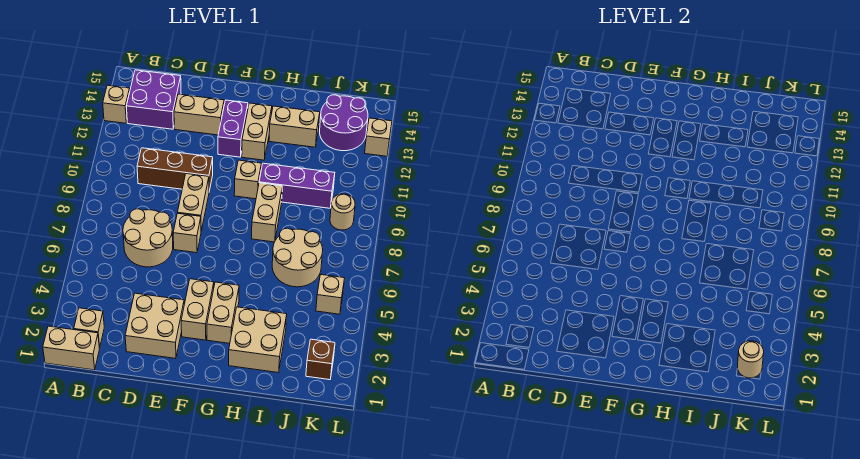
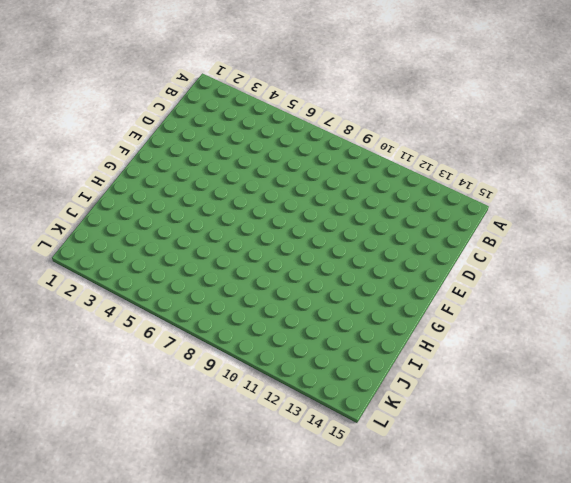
none -> tan 1x2 brick [43,326,99,370]
none -> tan 1x1 brick [103,85,130,123]
none -> tan 1x1 brick [74,308,104,348]

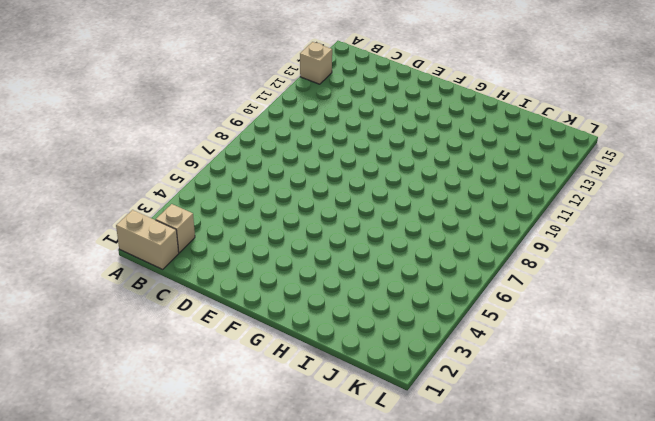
none -> purple 2x2 brick [126,70,181,129]
none -> tan 2x2 round brick [123,209,173,267]
none -> brown 1x3 brick [137,148,213,191]

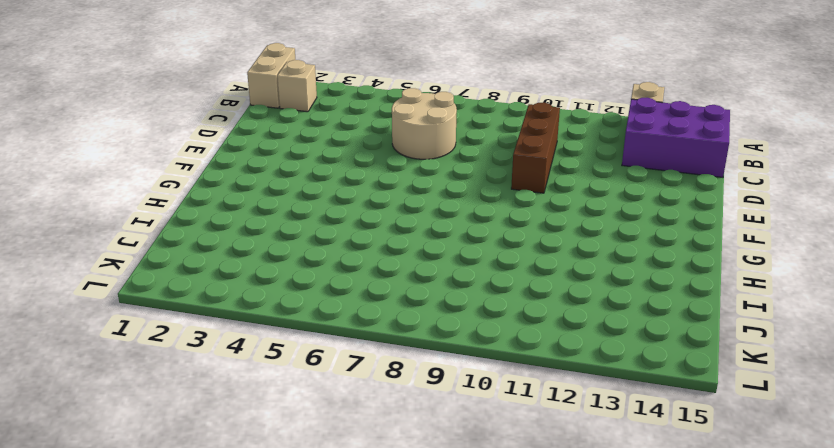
purple 2x3 brick [622,98,730,177] -> purple 2x2 brick [126,70,181,129]
none -> tan 2x2 brick [125,293,184,358]
none -> tan 1x2 brick [174,94,224,135]
none -> tan 1x1 brick [173,213,201,253]

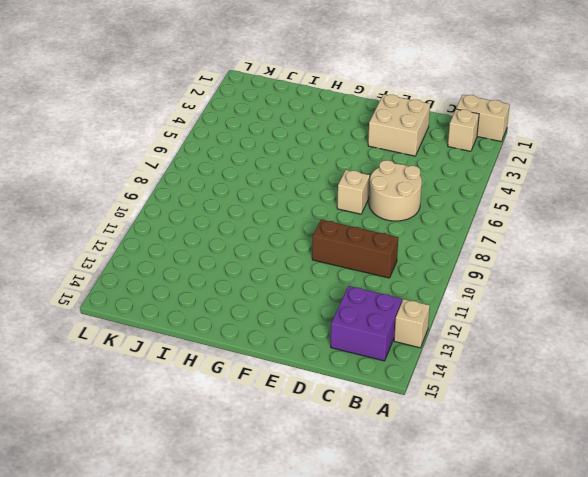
none -> tan 1x2 brick [174,94,224,135]
none -> tan 1x2 brick [177,174,209,231]
none -> tan 1x2 brick [181,279,214,340]

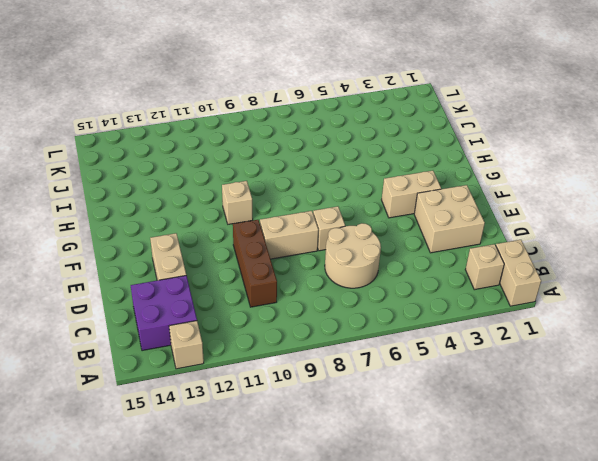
none -> purple 1x2 brick [218,100,248,157]
none -> tan 1x2 brick [207,282,239,343]
none -> tan 1x2 brick [242,103,272,160]

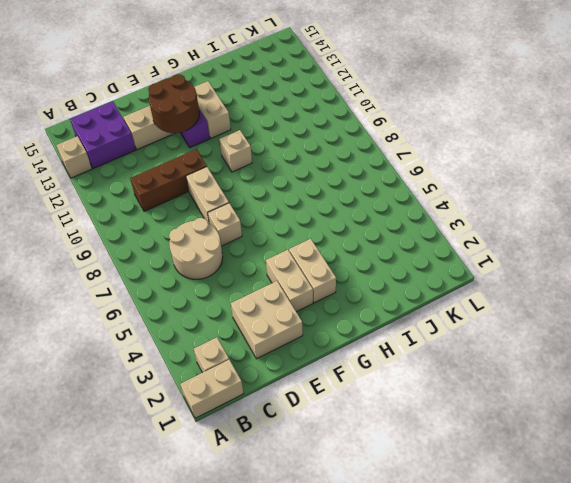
brown 2x2 round brick [148,74,199,133] -> none
none -> tan 2x2 brick [229,307,287,373]
none -> tan 1x2 brick [251,183,282,242]
none -> purple 1x3 brick [259,163,335,208]

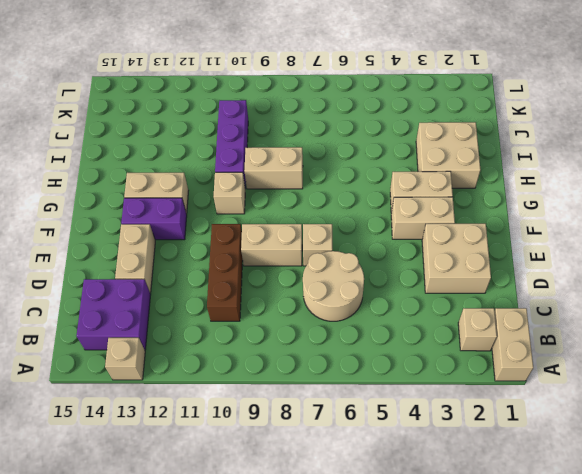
none -> tan 1x2 brick [269,106,320,147]
none -> tan 2x2 round brick [272,228,323,287]
none -> purple 2x2 round brick [320,95,368,151]

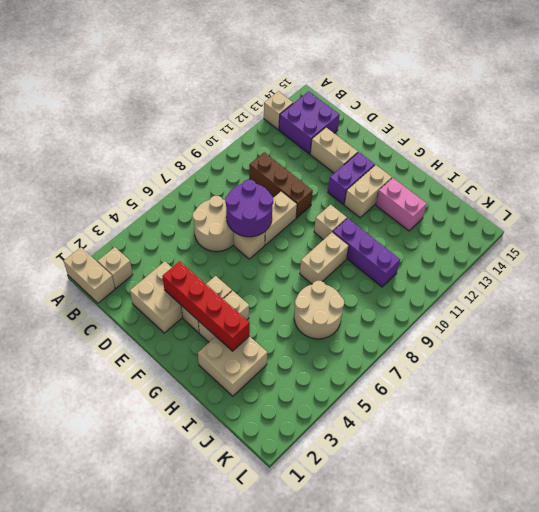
purple 2x2 round brick [225,180,273,237] -> purple 2x2 round brick moved to [320,95,368,151]
red 1x4 brick [162,261,250,351] -> none
pink 1x2 brick [376,178,427,231] -> tan 1x2 brick [269,106,320,147]
none -> brown 1x1 brick [306,339,335,380]
none -> tan 1x1 brick [316,275,344,314]
none -> tan 1x1 round brick [330,194,355,230]

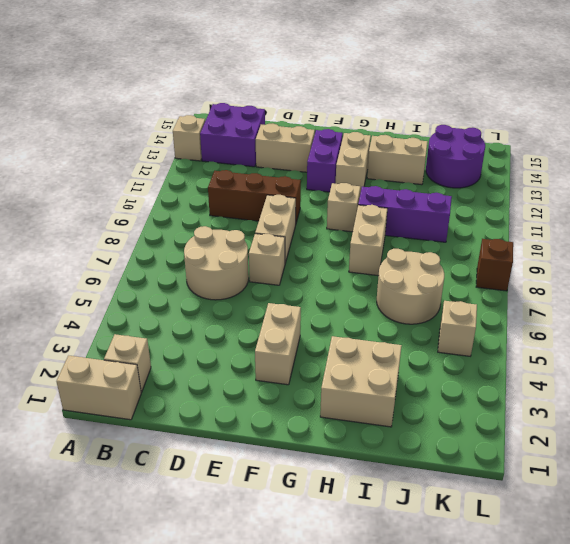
brown 1x1 brick [476,239,513,291] -> brown 1x1 brick moved to [306,339,335,380]
none -> tan 2x2 brick [125,293,184,358]
none -> tan 1x2 brick [207,282,239,343]
none -> tan 1x1 round brick [330,194,355,230]

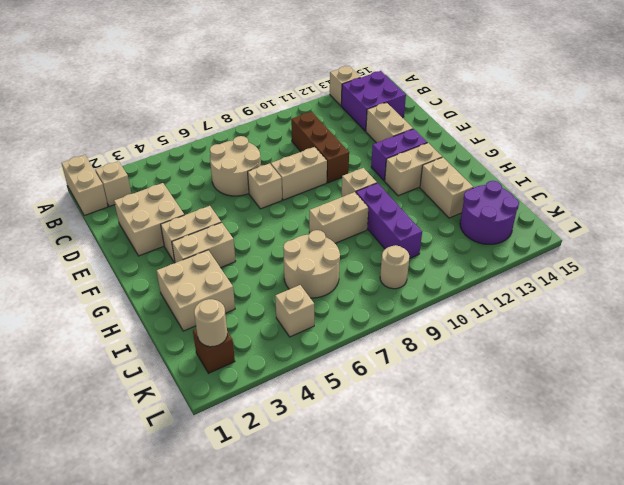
none -> tan 1x1 brick [365,118,392,156]

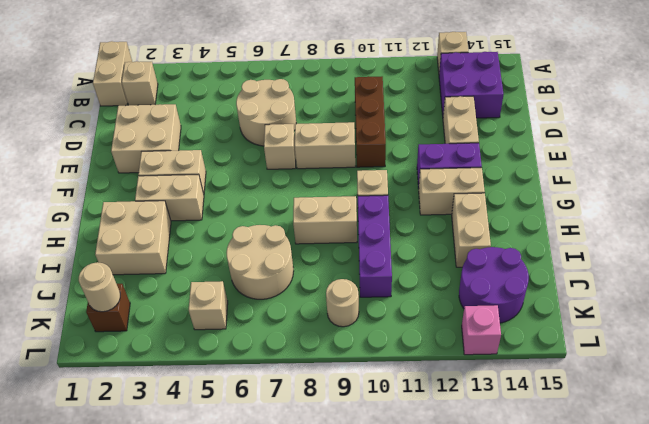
pink 1x1 brick [462,305,501,355] -> tan 1x1 brick [365,118,392,156]

